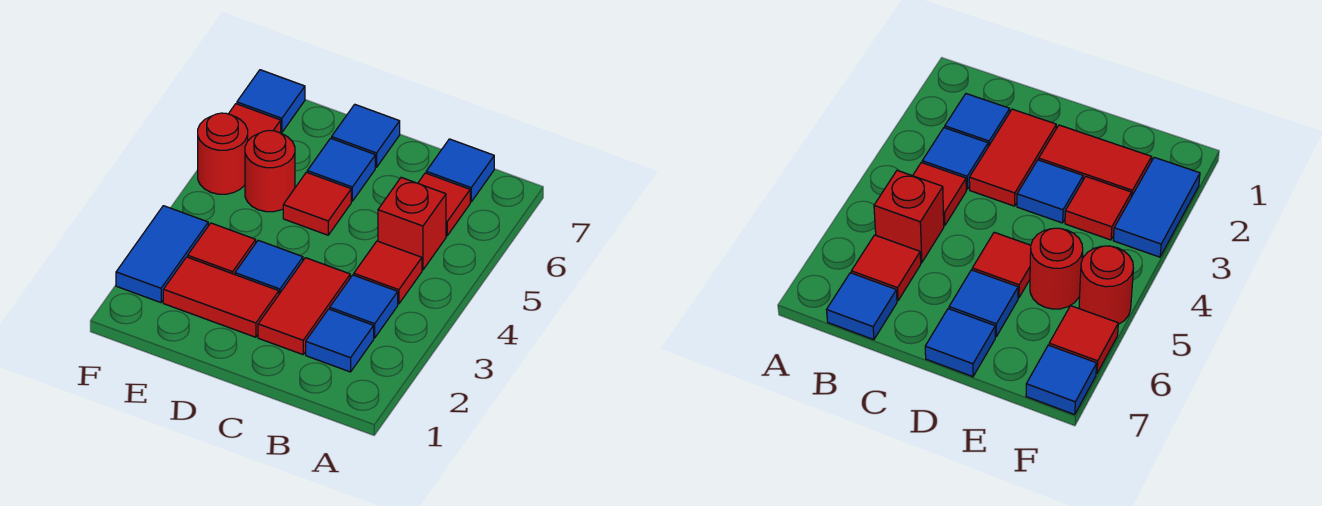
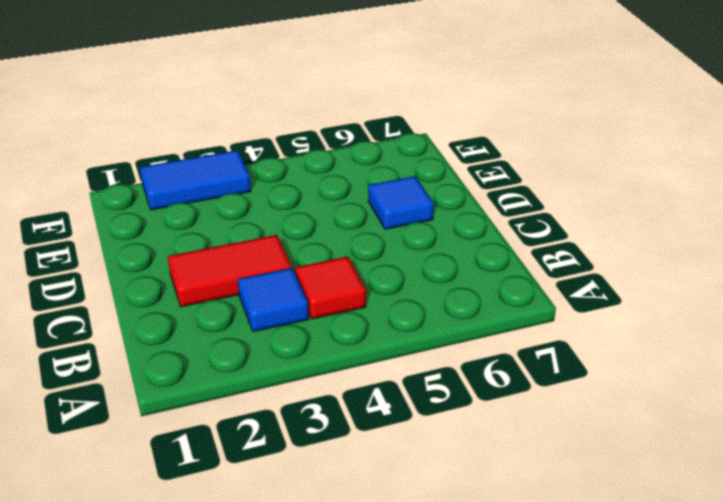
none -> blue 1x1 tile [306,309,374,372]
none -> red 1x1 brick [378,177,446,270]
none -> red 1x1 tile [418,173,470,236]

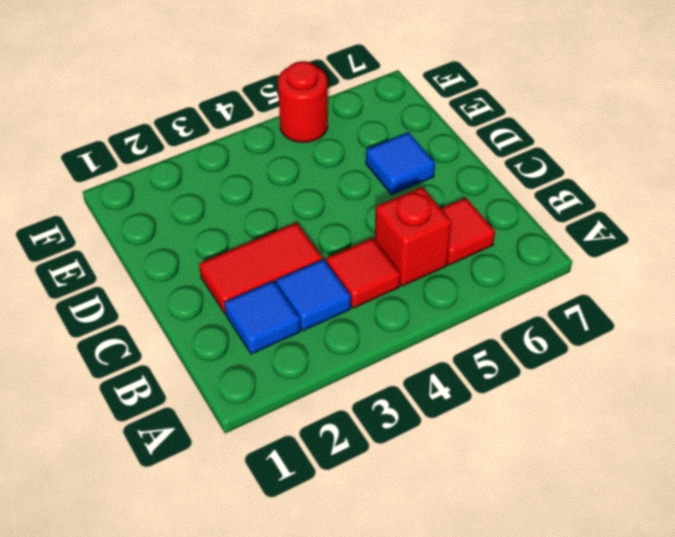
none -> blue 1x1 tile [426,139,494,202]
none -> red 1x2 tile [163,257,279,337]
none -> blue 1x1 tile [235,240,303,294]

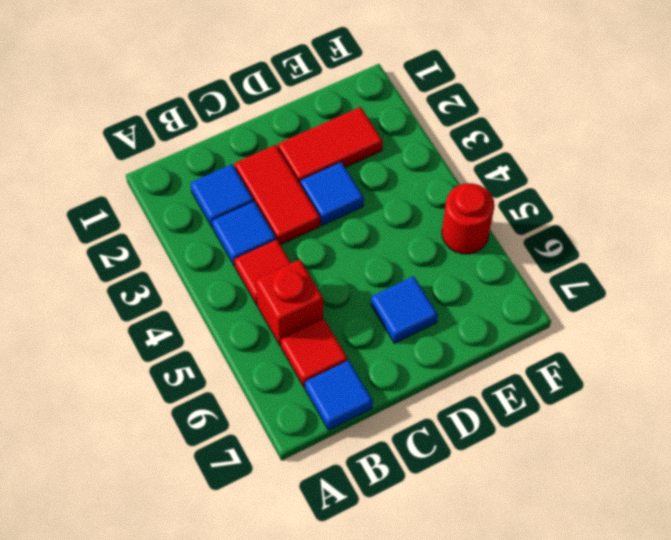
none -> red 1x1 tile [283,172,351,235]
none -> blue 1x1 tile [332,104,400,167]
none -> red 1x1 tile [188,223,256,274]

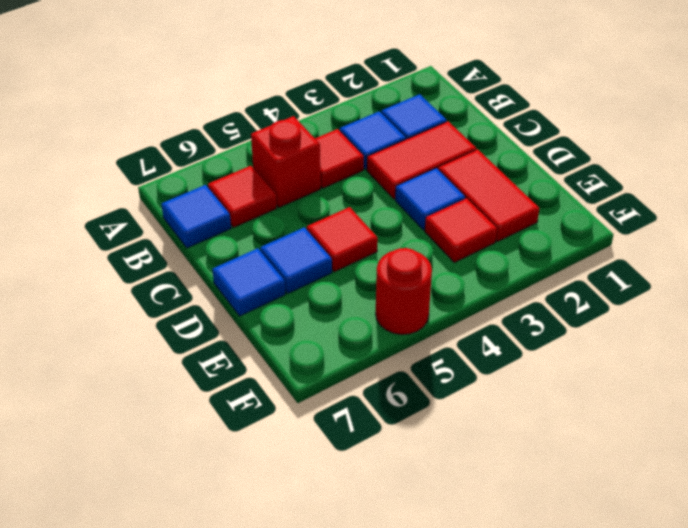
none -> red 1x1 round brick [245,130,295,212]
none -> blue 1x2 tile [116,206,208,303]
none -> red 1x1 tile [229,104,281,140]

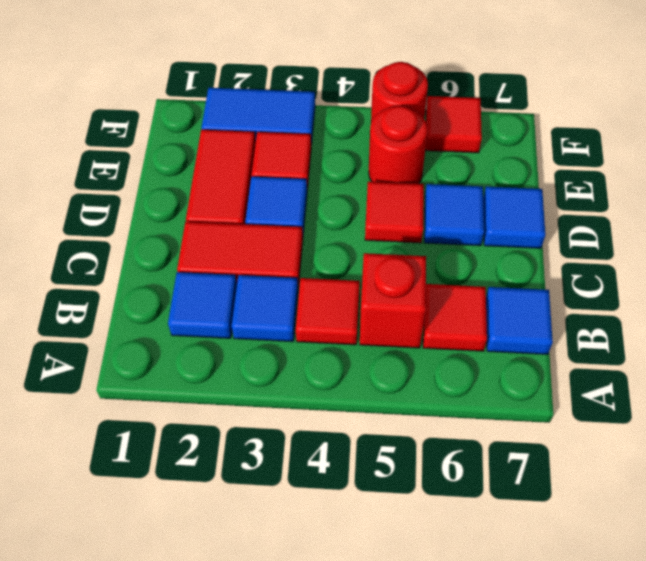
none -> blue 1x1 tile [237,70,305,133]

